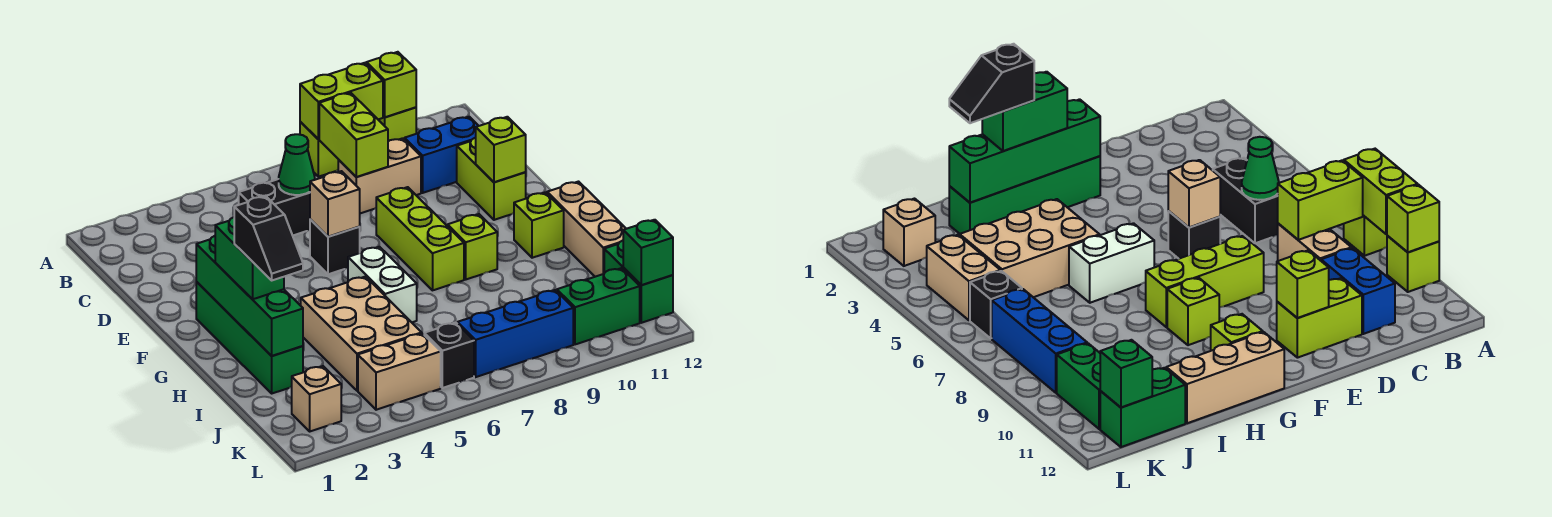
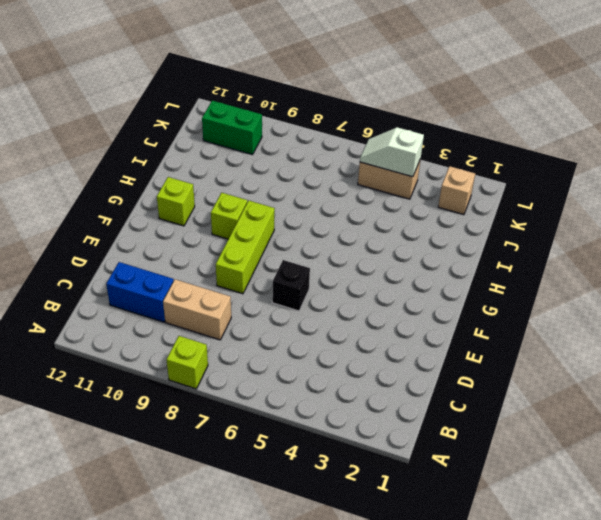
white 1x2 slope [360,127,424,177] -> none
none -> lime 1x1 brick [378,107,416,141]
none -> black 1x2 brick [239,179,310,235]
none -> lime 1x2 brick [457,138,526,220]
none -> green 1x4 brick [196,282,303,393]

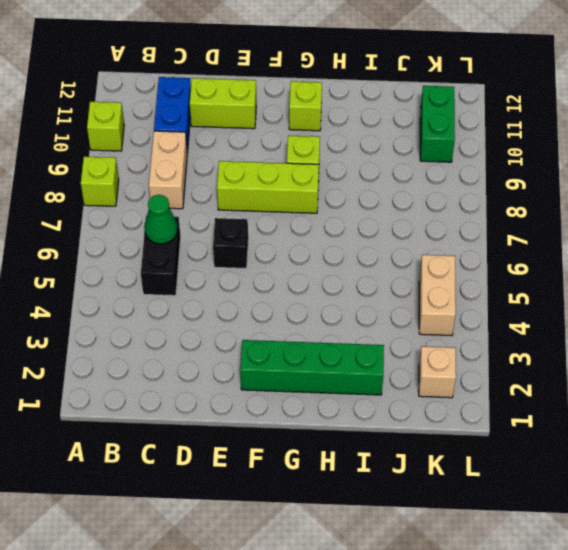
none -> white 1x2 brick [348,247,417,322]
none -> tan 1x3 brick [547,182,626,277]
none -> tan 2x3 brick [301,277,422,391]
none -> green 1x2 brick [604,241,673,323]

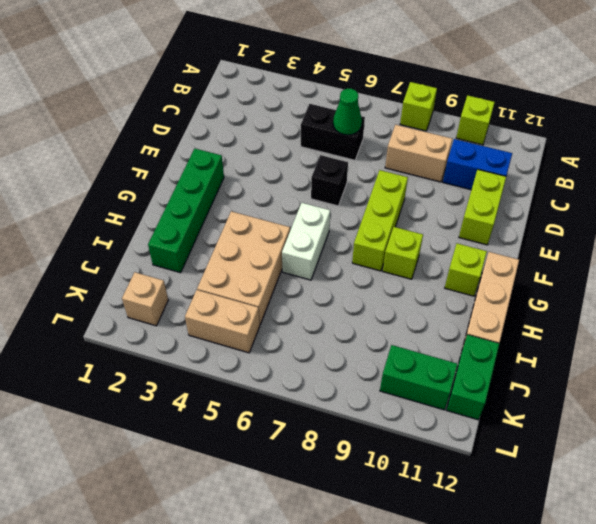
none -> black 1x1 brick [424,323,474,388]
none -> blue 1x3 brick [457,290,573,377]
none -> lime 1x2 brick [300,63,383,139]
none -> lime 1x1 brick [366,52,416,117]

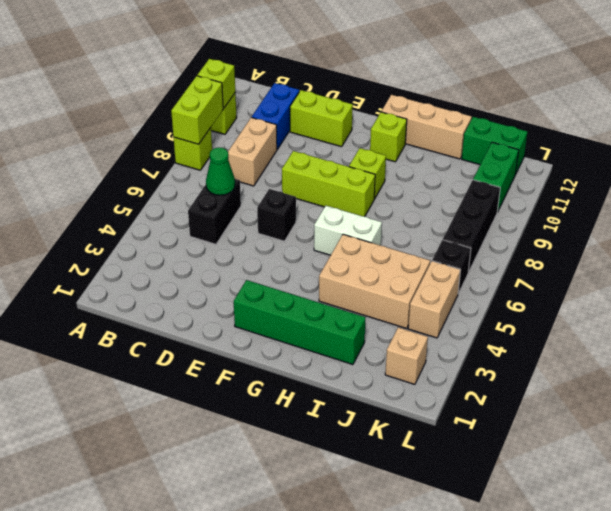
black 1x3 brick [443,180,500,273] -> blue 1x3 brick [457,290,573,377]
none -> lime 1x2 brick [319,93,388,177]
none -> tan 1x1 brick [310,171,360,237]
none -> lime 1x1 brick [476,117,526,182]
none -> green 1x4 brick [196,236,303,356]

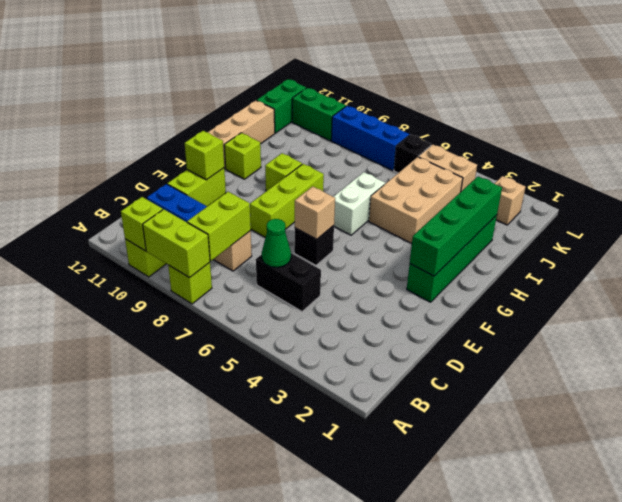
none -> green 1x1 brick [623,220,673,285]
none -> green 1x2 brick [215,217,284,299]
none -> black 1x2 slope [234,196,303,280]

